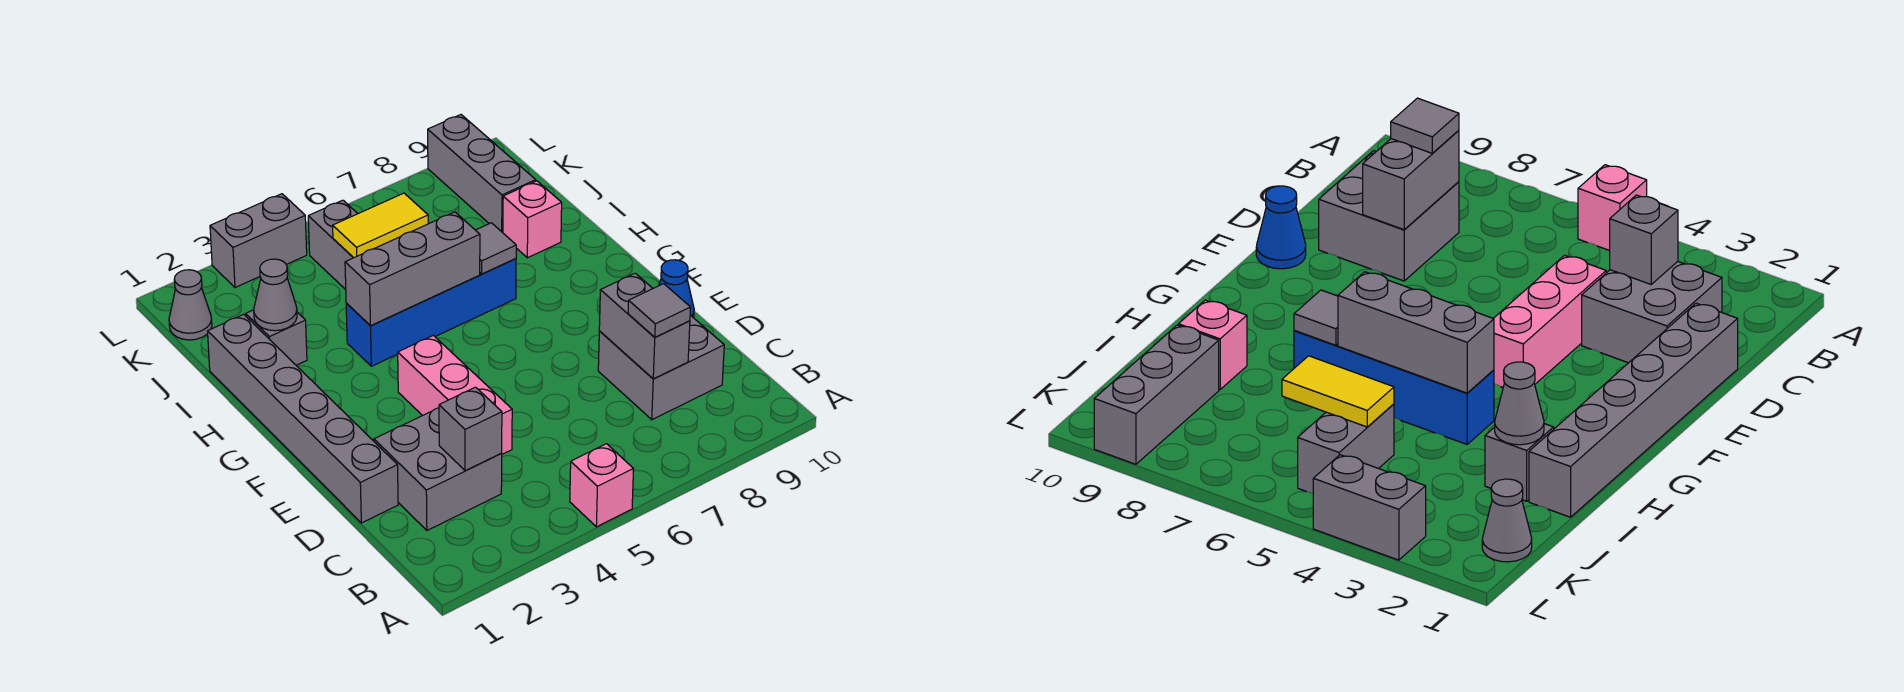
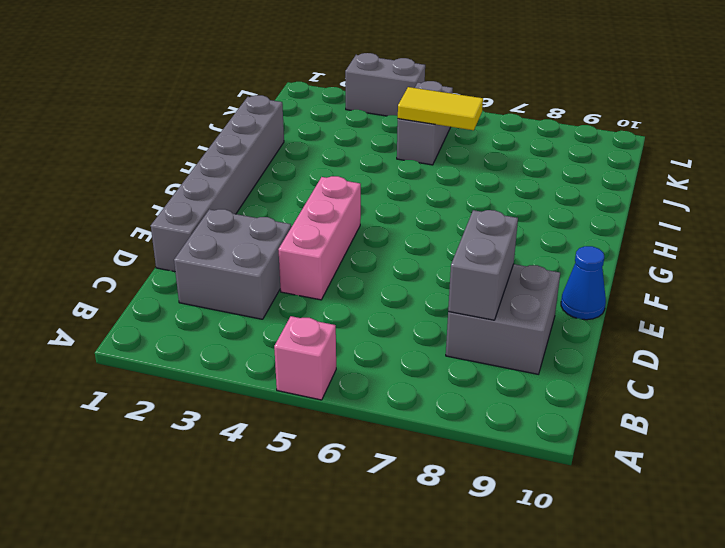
none -> blue 1x4 brick [346,259,516,366]
none -> grey 1x1 brick [246,310,307,365]
none -> pink 1x1 brick [503,181,562,258]

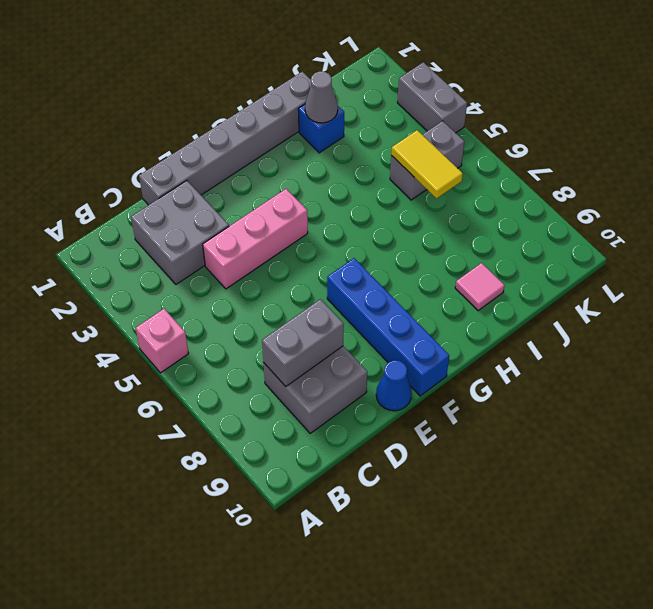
blue 1x4 brick [327,258,449,396] -> blue 1x4 brick moved to [346,259,516,366]
blue 1x1 brick [298,104,344,153] -> grey 1x1 brick [246,310,307,365]
pink 1x1 tile [455,263,505,311] -> pink 1x1 brick [503,181,562,258]
none -> grey 1x3 brick [428,115,536,233]
none -> grey 1x1 cone [169,270,212,340]
none -> grey 1x1 brick [439,387,502,471]

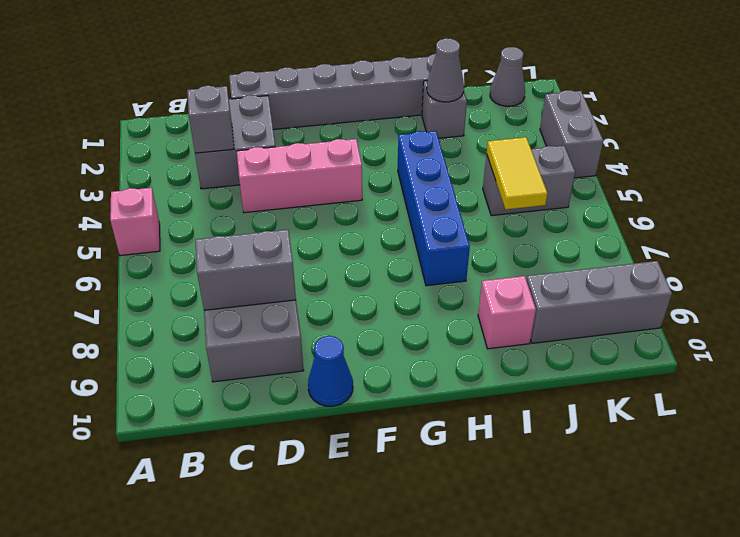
none -> grey 1x3 brick [345,212,480,326]
none -> grey 1x1 tile [476,223,516,274]
none -> grey 1x1 tile [628,284,691,337]

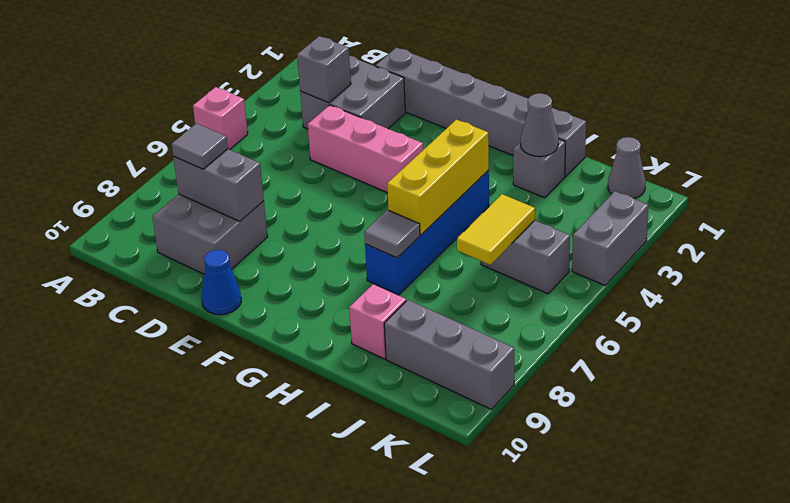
yellow 1x3 brick [387,120,489,235] -> grey 1x3 brick [345,212,480,326]

